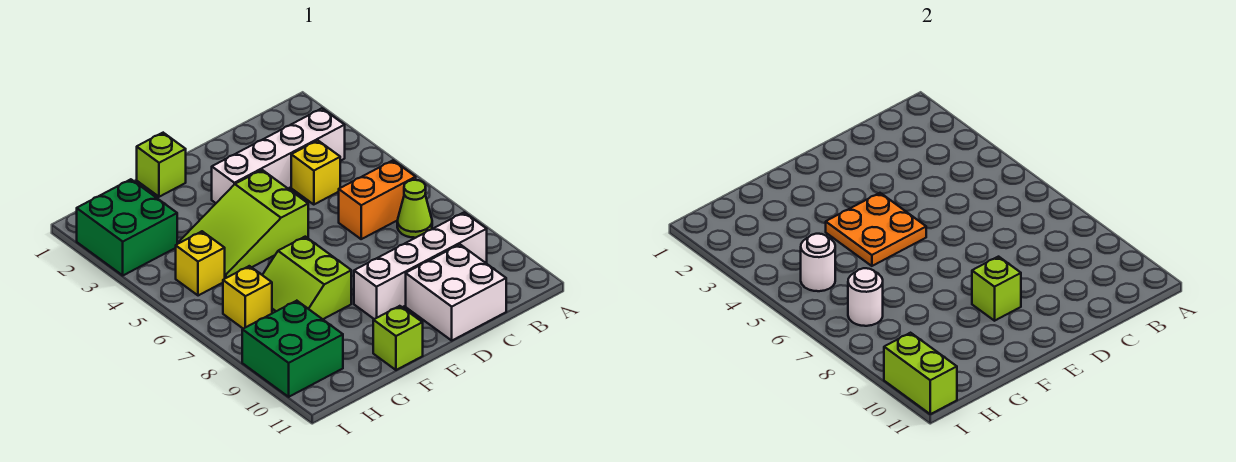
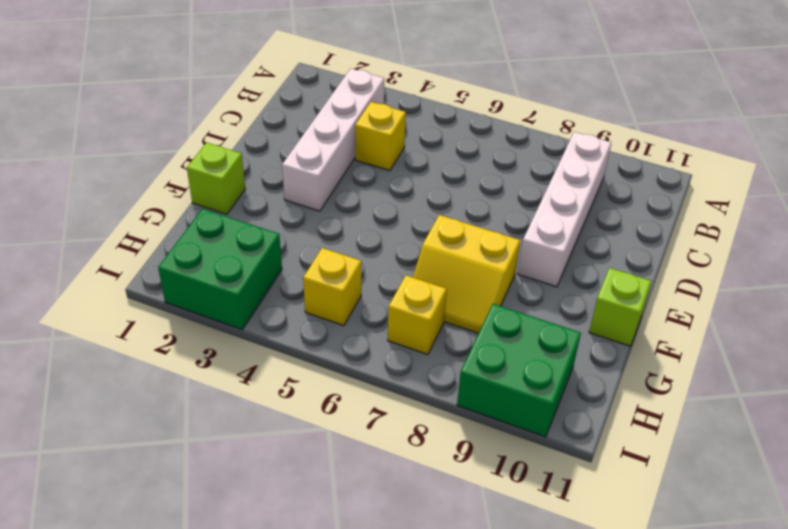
yellow 2x2 slope [413,215,520,333] -> lime 2x2 slope [263,237,351,319]
none -> orange 1x2 brick [339,160,416,239]
none -> lime 1x1 cone [397,180,432,238]
none -> white 2x2 brick [406,244,506,340]

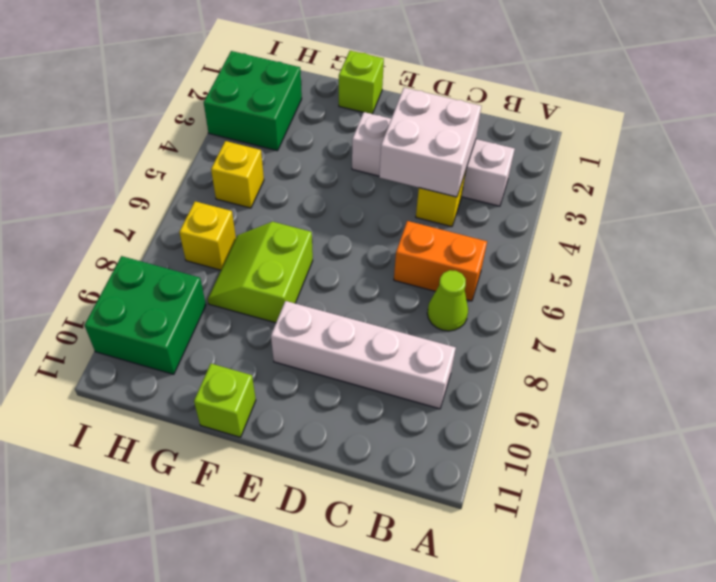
white 2x2 brick [379,88,481,197] -> white 2x2 brick moved to [406,244,506,340]
none -> lime 2x3 slope [180,170,308,278]
none -> orange 2x2 plate [826,193,926,266]
none -> lime 1x1 brick [972,257,1021,321]

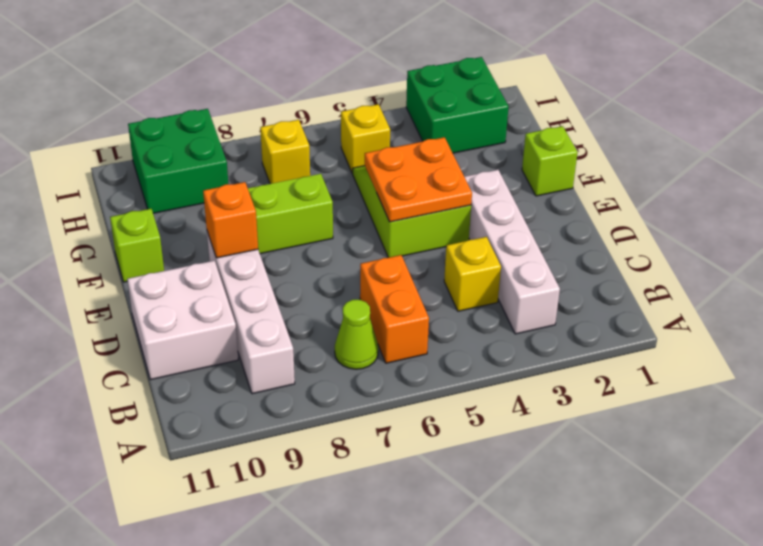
orange 1x1 brick [203,182,258,258] -> lime 1x1 brick [972,257,1021,321]
none -> white 1x1 round brick [801,234,835,291]
none -> white 1x1 round brick [848,268,883,326]
none -> lime 1x2 brick [884,333,957,414]

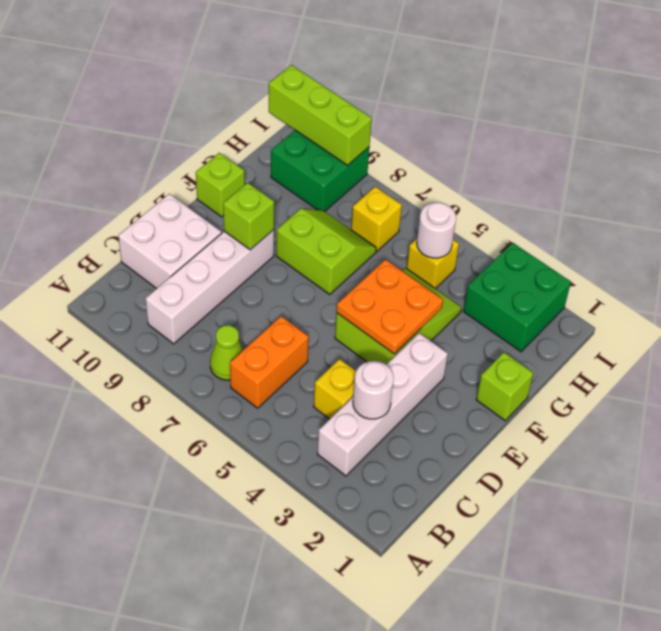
white 1x1 round brick [353,361,394,419] -> white 1x1 round brick moved to [848,268,883,326]
lime 1x3 brick [269,65,372,166] -> lime 1x2 brick [884,333,957,414]

